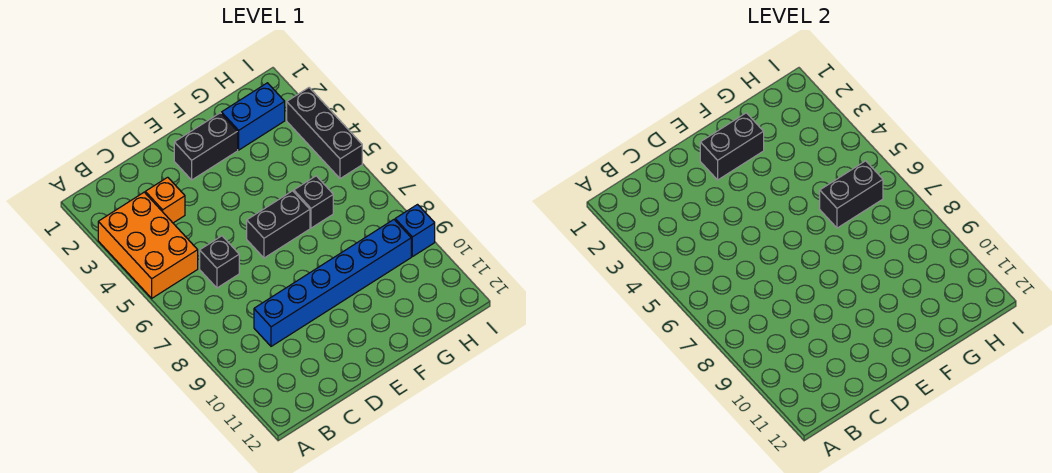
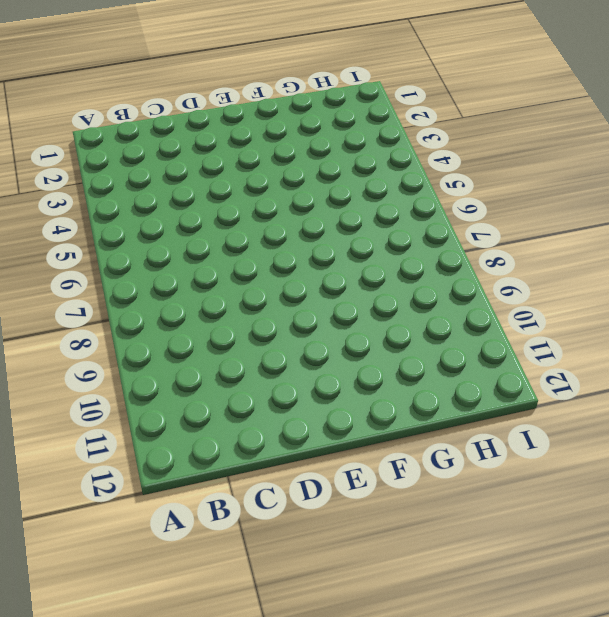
none -> orange 2x3 brick [98,192,198,298]
none -> orange 1x1 brick [145,177,185,223]
none -> black 1x1 brick [200,236,239,288]

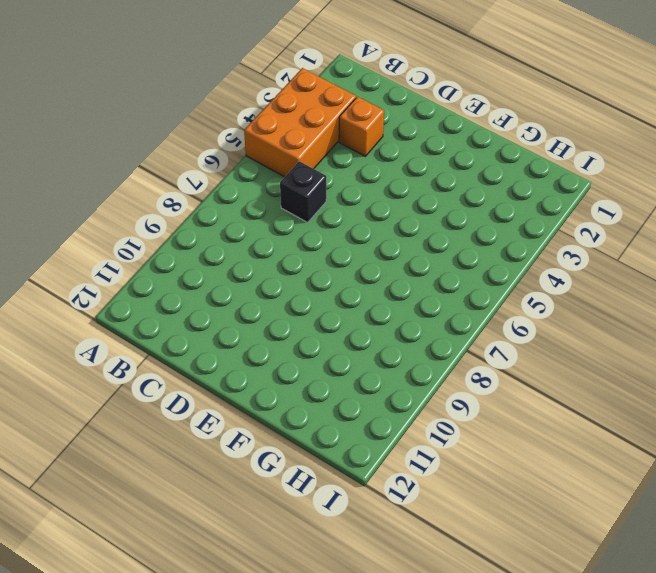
none -> blue 1x6 brick [254,220,411,346]
none -> black 1x2 brick [174,113,238,180]
none -> black 1x2 brick [247,191,310,258]

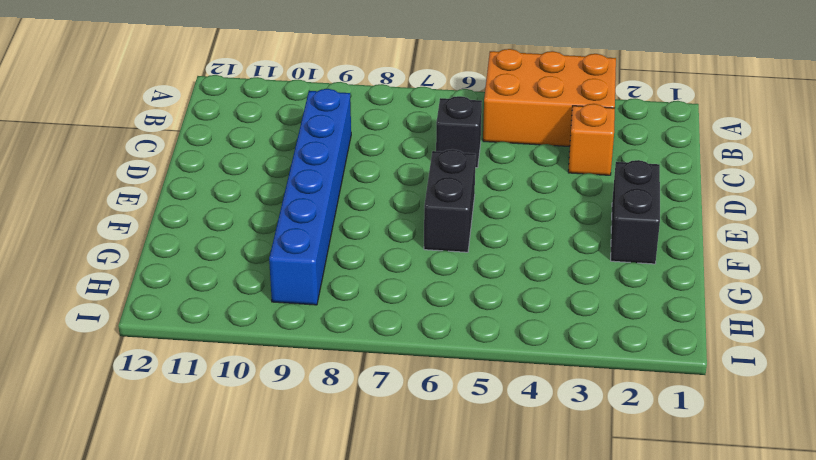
none -> blue 1x2 brick [221,83,285,150]
none -> black 1x1 brick [294,176,333,228]
none -> black 1x3 brick [287,88,362,179]

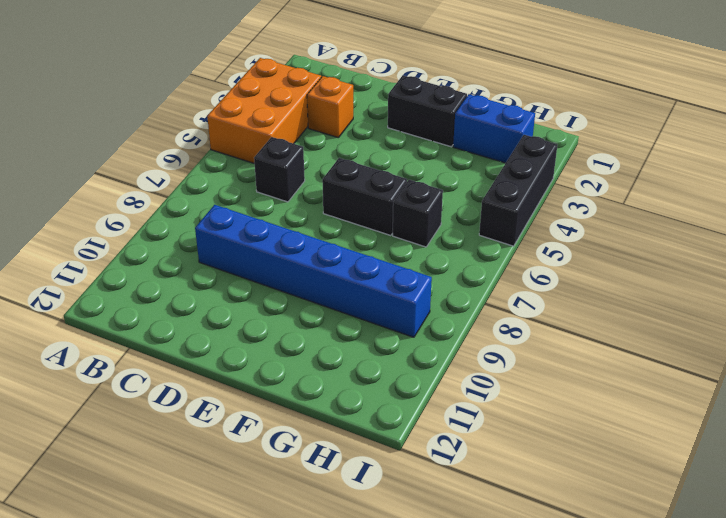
none -> blue 1x1 brick [395,205,435,257]
none -> black 1x2 brick [700,113,764,180]
none -> black 1x2 brick [820,161,883,228]

